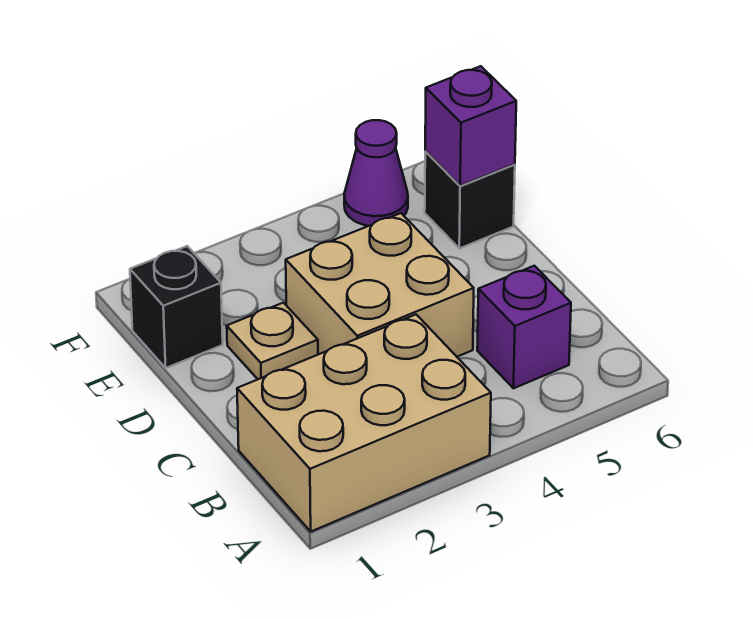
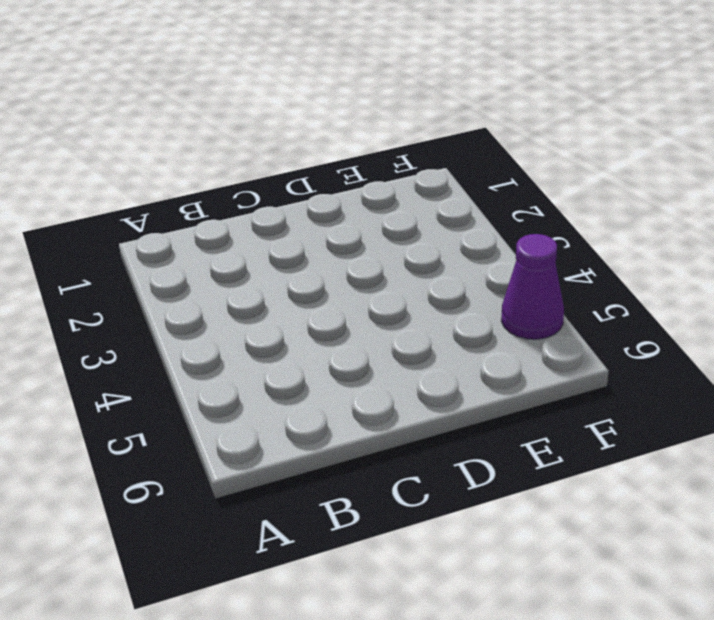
none -> tan 2x3 brick [237,315,491,531]
none -> purple 1x1 brick [477,266,571,388]

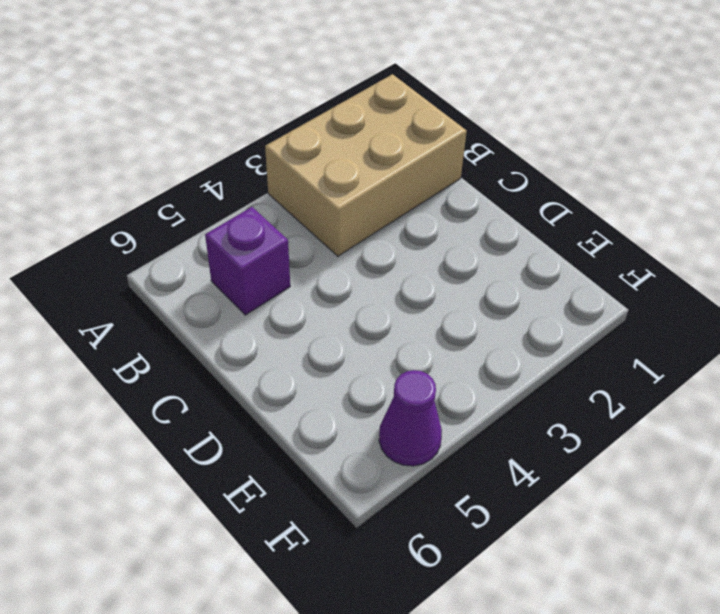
none -> tan 2x2 brick [286,213,474,357]
none -> tan 1x1 plate [227,303,318,379]

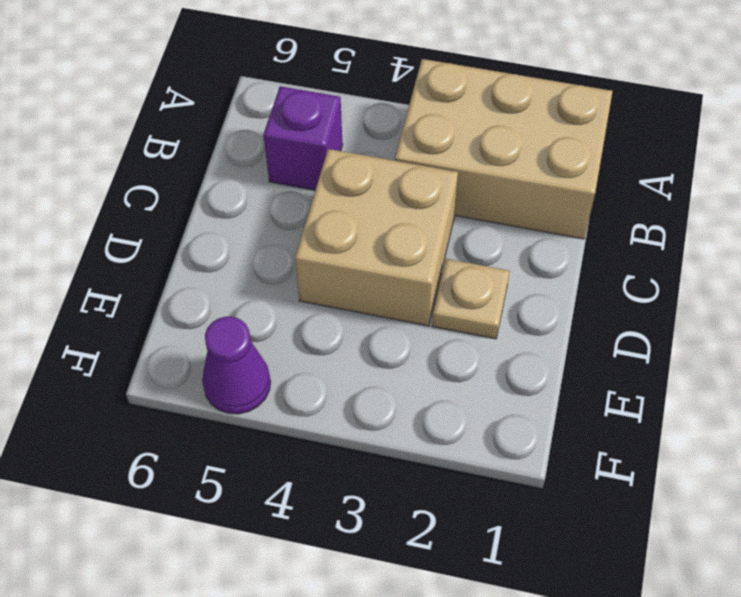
none -> black 1x1 brick [130,246,223,368]
none -> black 1x1 brick [425,152,515,248]

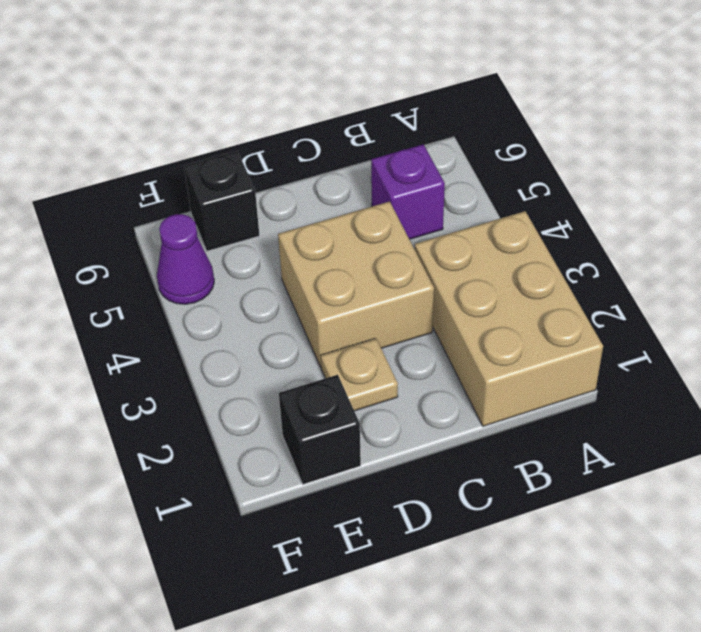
none -> purple 1x1 brick [425,66,516,186]

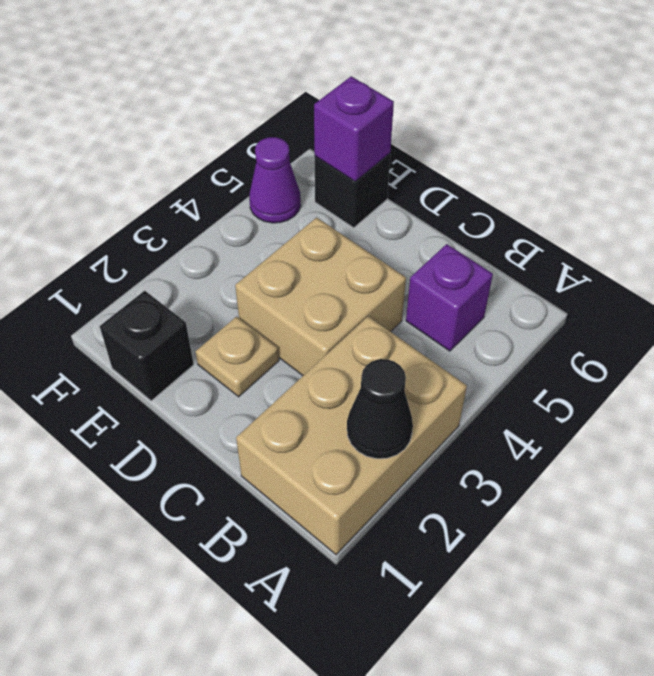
black 1x1 cone [347,359,413,459] -> none

